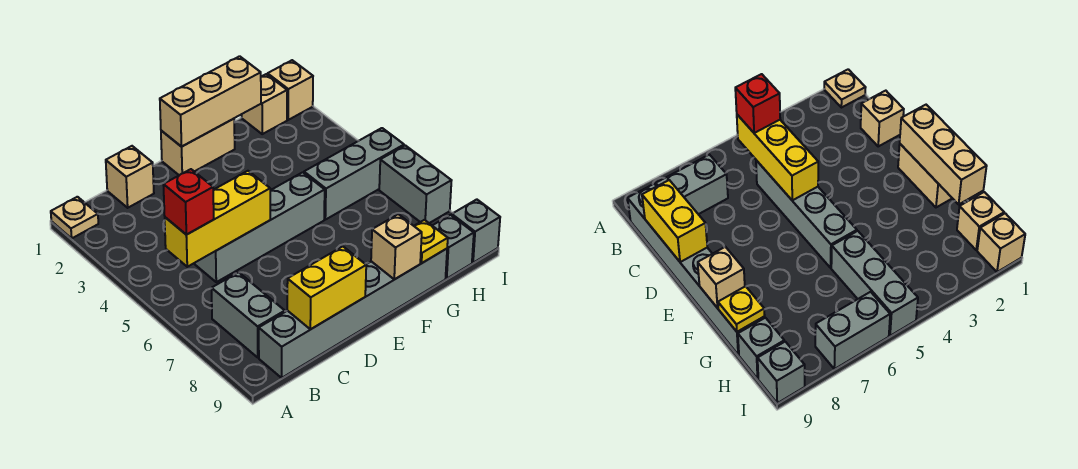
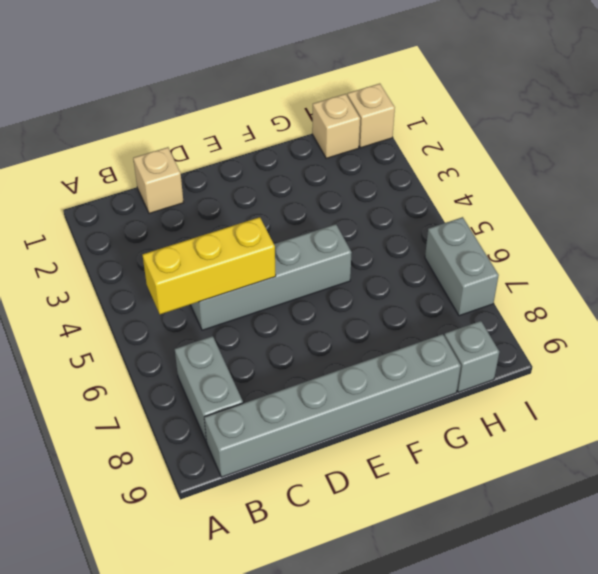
none -> tan 1x1 plate [51,197,98,238]
none -> tan 1x2 brick [161,119,235,175]
none -> grey 1x3 brick [304,128,404,220]

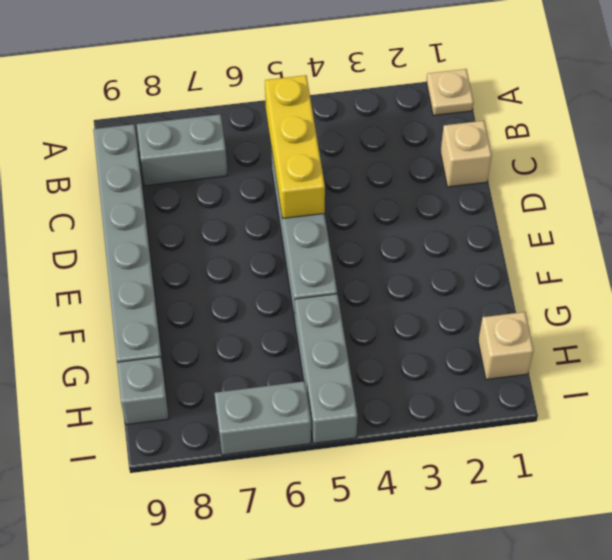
none -> tan 1x2 brick [161,119,235,175]
none -> tan 1x1 brick [268,60,313,120]
none -> grey 1x1 brick [452,199,500,263]

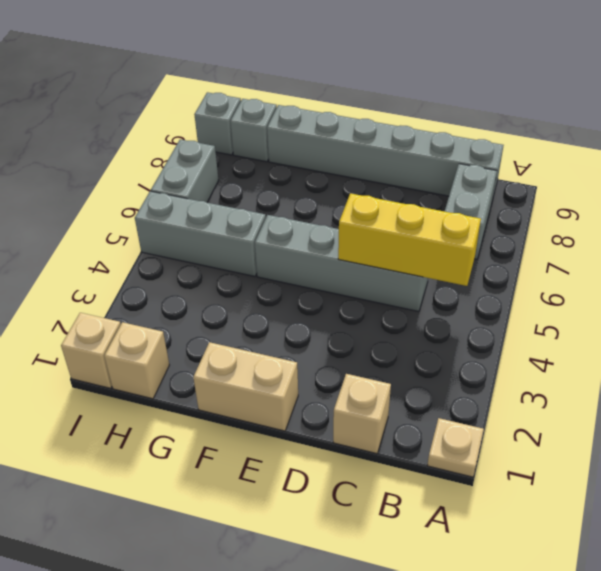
none -> yellow 1x2 brick [287,246,366,329]
none -> tan 1x3 brick [160,56,261,147]
none -> tan 1x1 brick [371,214,422,279]

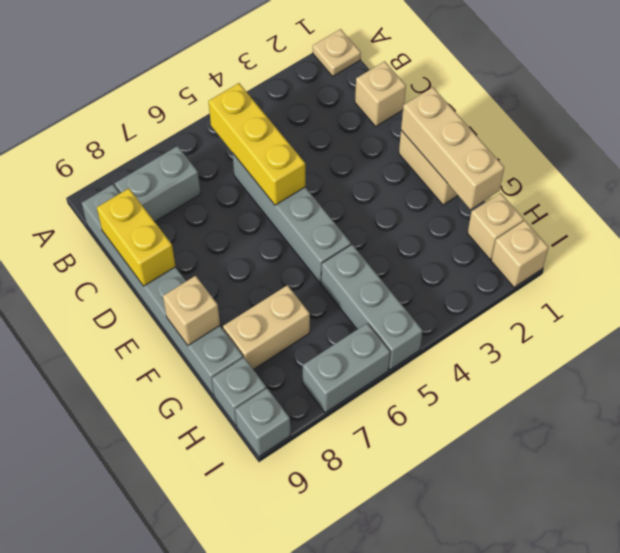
tan 1x2 brick [223,285,310,369] -> none
none -> yellow 1x1 plate [414,220,448,263]
none -> red 1x1 brick [163,169,214,235]

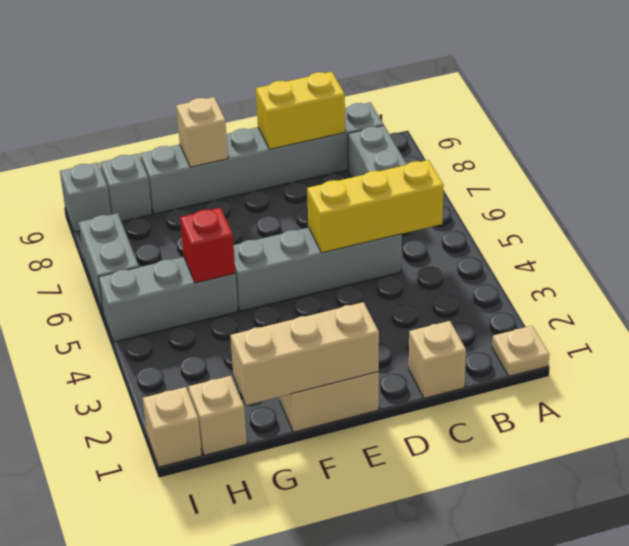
red 1x1 brick [180,208,235,283] -> red 1x1 brick moved to [163,169,214,235]
none -> yellow 1x1 plate [414,220,448,263]

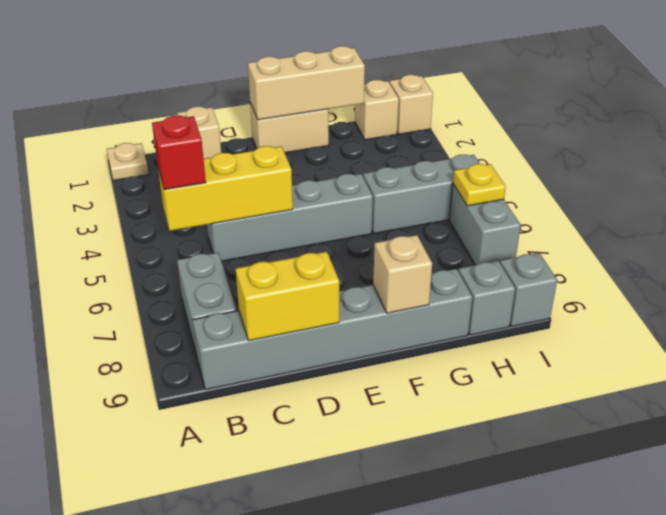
yellow 1x1 plate [453,164,506,206] -> yellow 1x1 plate moved to [414,220,448,263]

